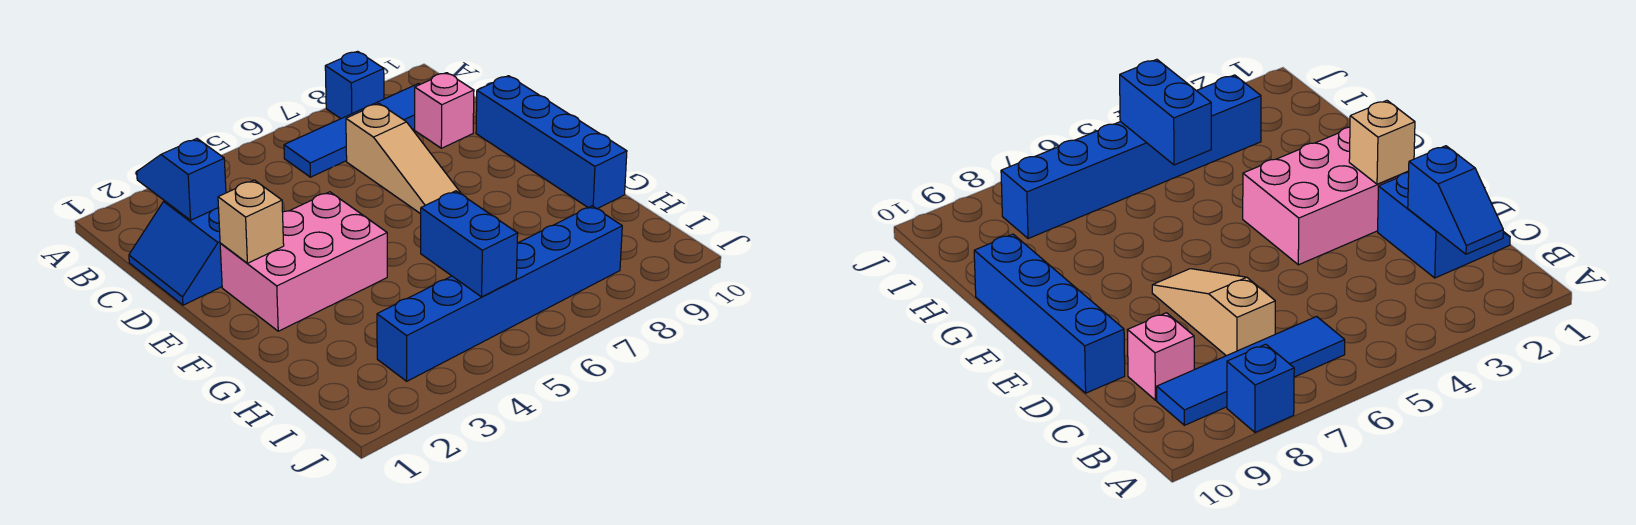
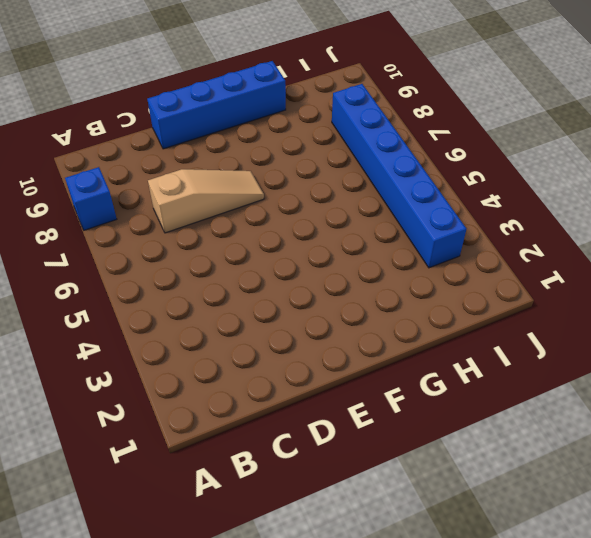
none -> blue 1x4 tile [284,84,420,177]
none -> blue 2x2 slope [129,201,222,305]

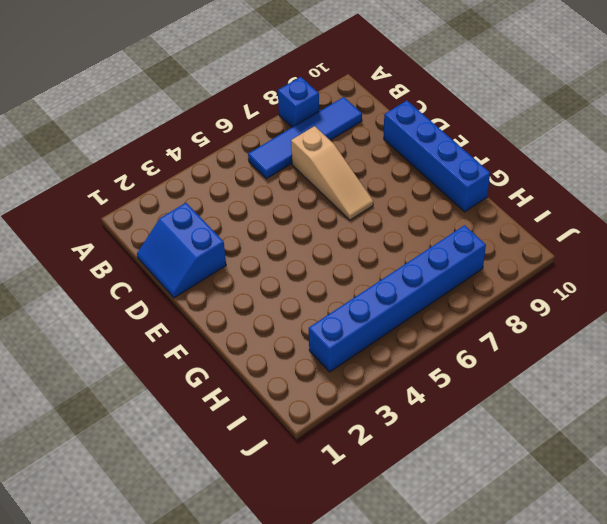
none -> pink 1x1 brick [415,73,474,148]
none -> pink 2x3 brick [220,192,387,331]

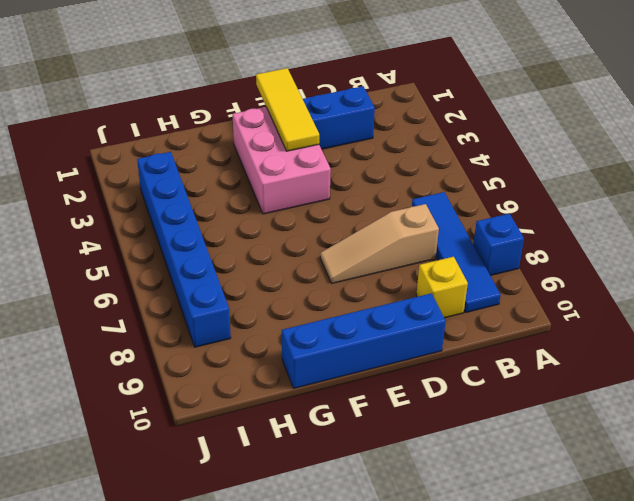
yellow 1x1 brick [416,257,468,318] -> pink 1x1 brick [415,73,474,148]
yellow 1x3 tile [256,68,319,151] -> tan 1x1 brick [218,180,284,263]
none -> blue 1x2 slope [137,139,226,220]
none -> blue 1x2 brick [421,191,518,297]

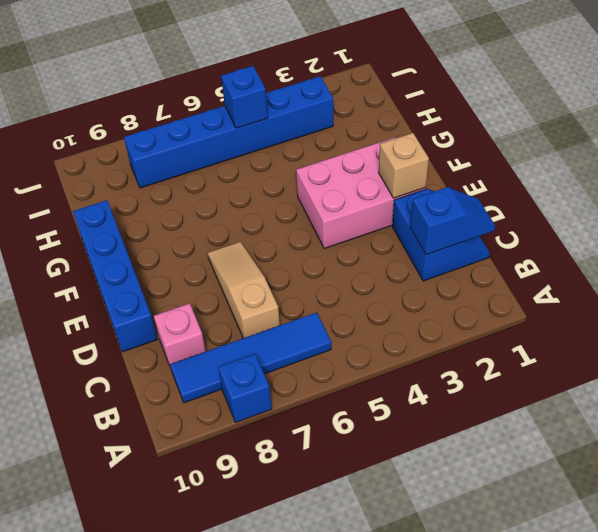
blue 1x2 slope [410,187,495,255] -> blue 1x2 slope turned to [137,139,226,220]
blue 1x1 brick [221,66,268,128] -> blue 1x2 brick [421,191,518,297]

